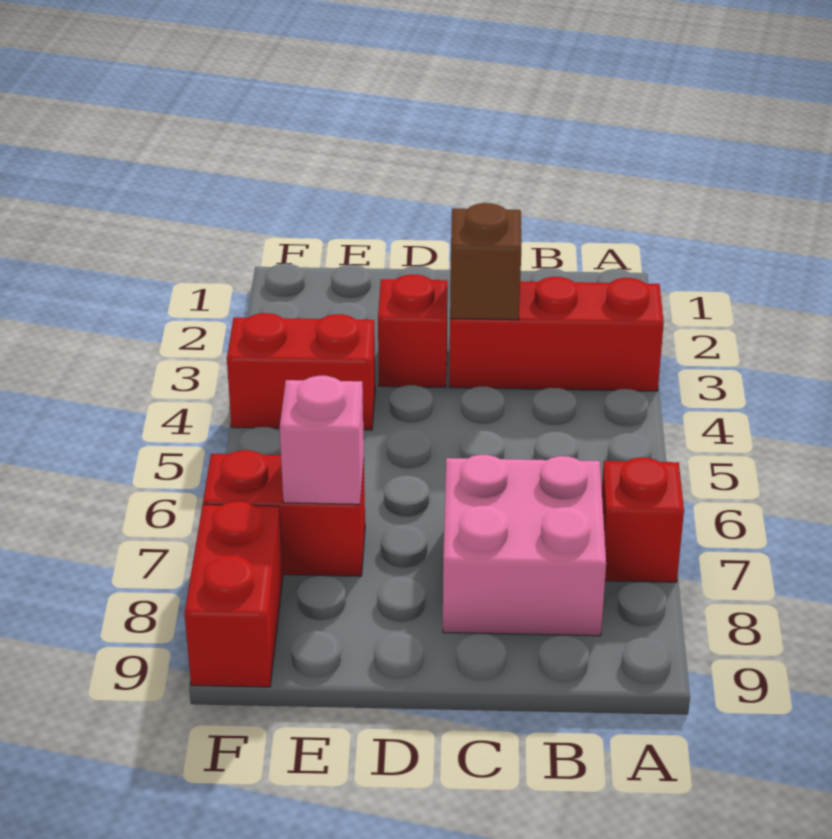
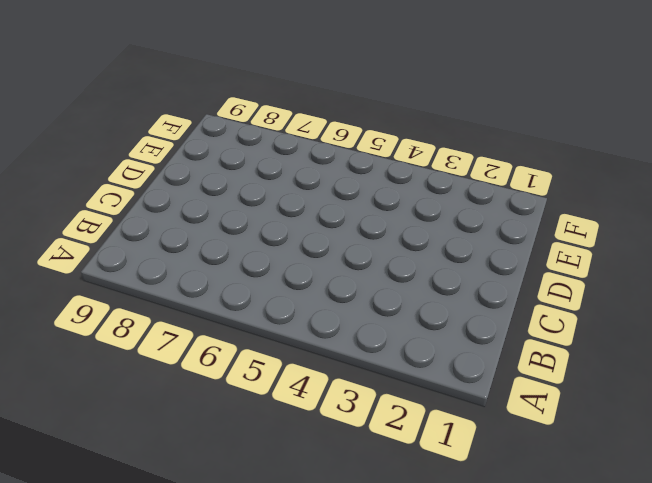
none -> red 1x3 brick [449,277,664,391]
none -> red 1x1 brick [602,458,684,582]

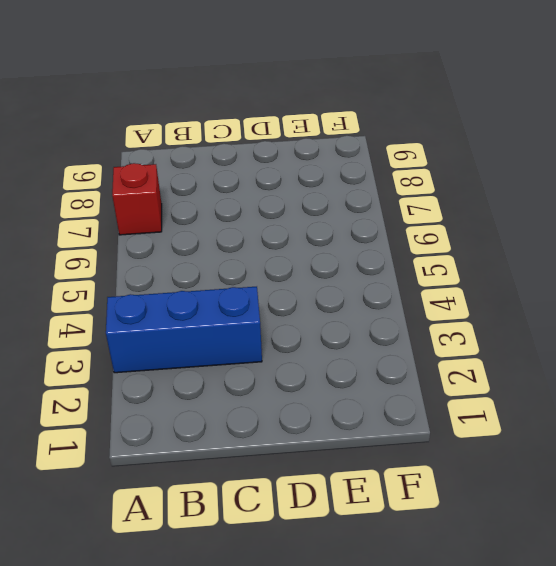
blue 1x3 brick [106,287,262,373] -> red 1x3 brick [449,277,664,391]
none -> pink 2x2 brick [443,455,606,636]
none -> red 1x1 brick [378,274,448,387]

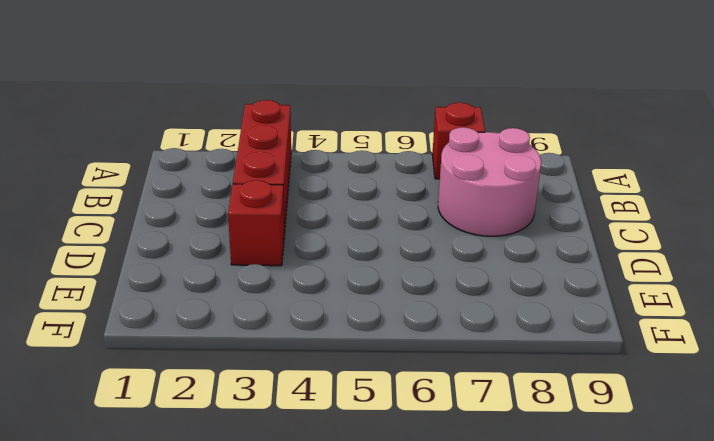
pink 2x2 round brick [438,127,541,236] -> pink 2x2 brick [443,455,606,636]
none -> red 1x2 brick [227,313,375,430]
none -> red 1x2 brick [203,450,365,576]

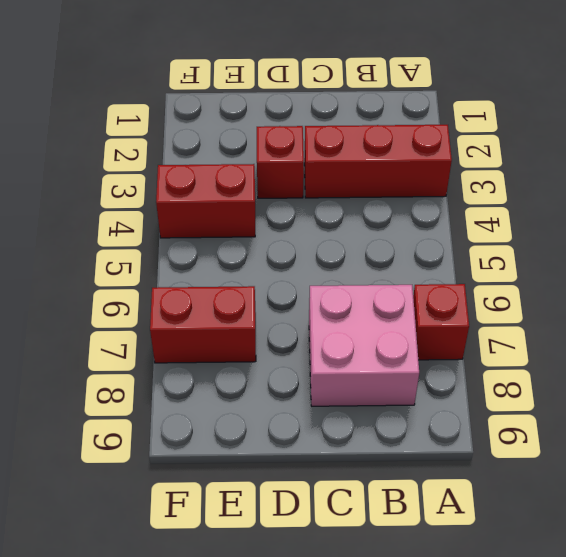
none -> red 1x2 brick [185,502,283,687]
none -> brown 1x1 brick [450,203,521,320]

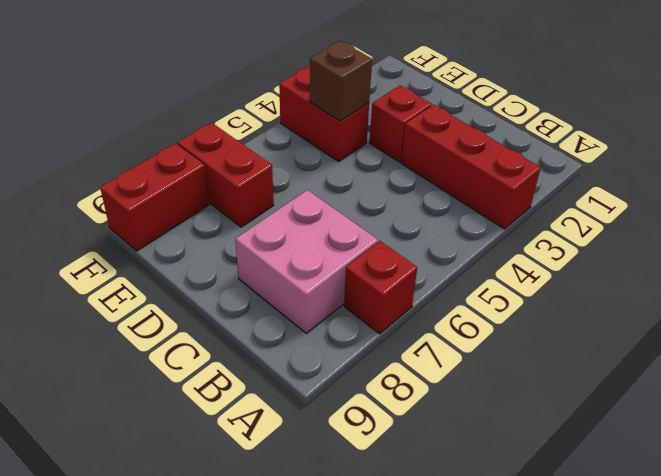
brown 1x1 brick [310,41,372,121] -> brown 1x1 brick moved to [450,203,521,320]
none -> pink 1x1 brick [280,376,364,504]

